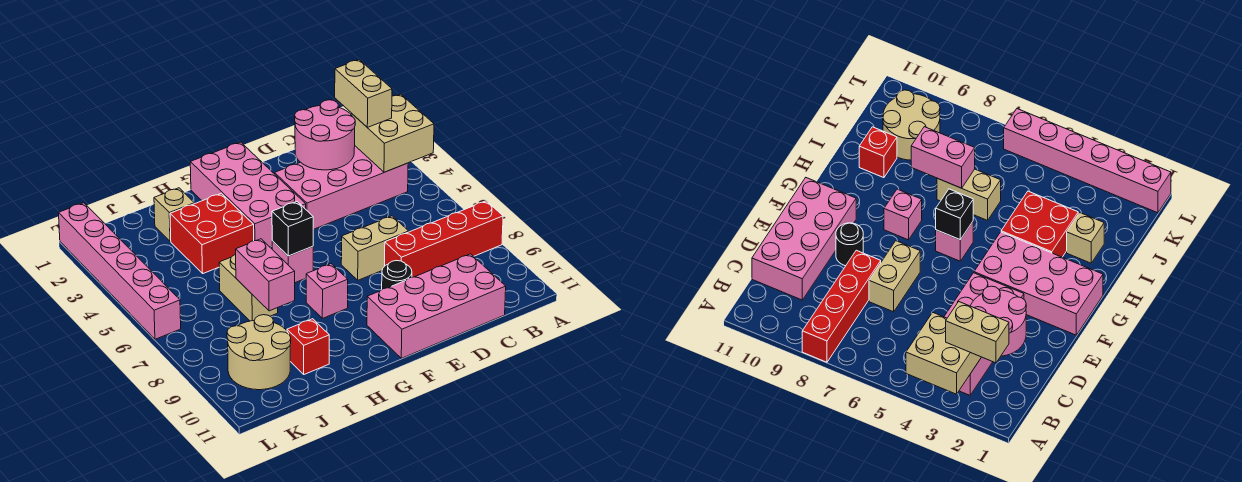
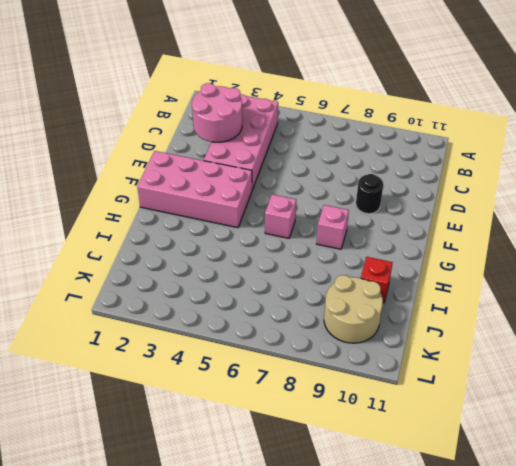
none -> red 1x4 brick [385,201,503,277]
none -> pink 2x4 brick [367,254,506,358]
none -> tan 1x2 brick [341,216,409,280]

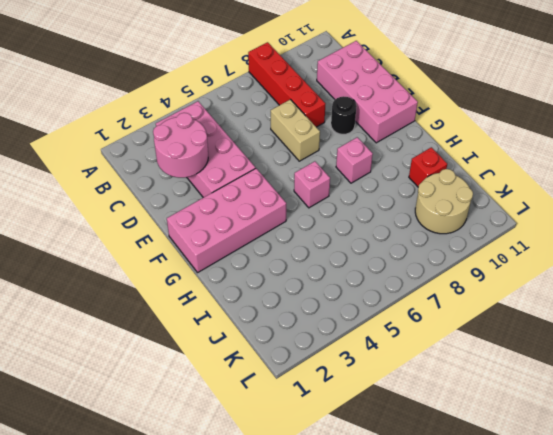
none -> red 2x2 brick [170,193,254,273]
none -> tan 1x1 brick [154,188,194,241]
none -> tan 1x2 brick [219,255,278,321]

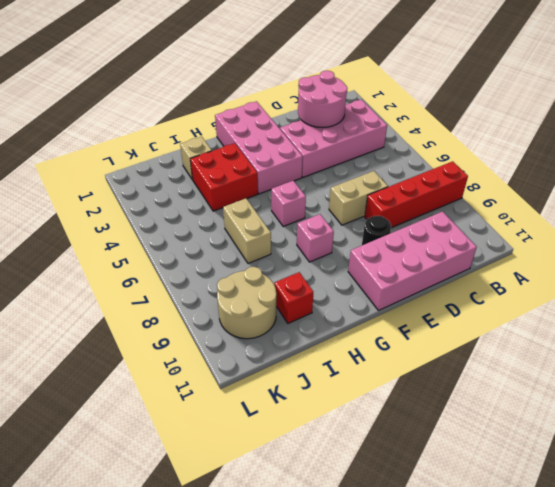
none -> pink 1x6 brick [59,203,181,339]
none -> tan 2x2 brick [351,94,434,172]
none -> black 1x1 brick [272,202,313,256]

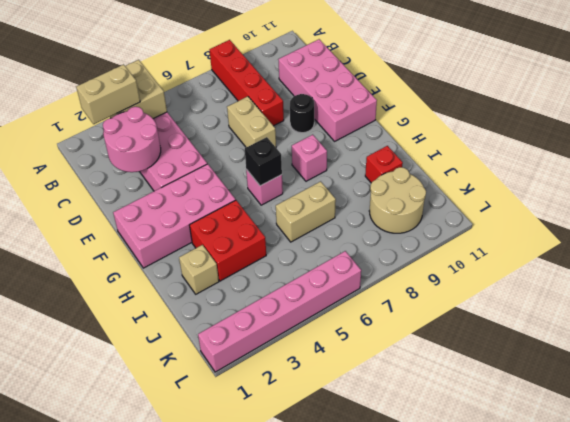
none -> pink 1x2 brick [236,239,295,311]

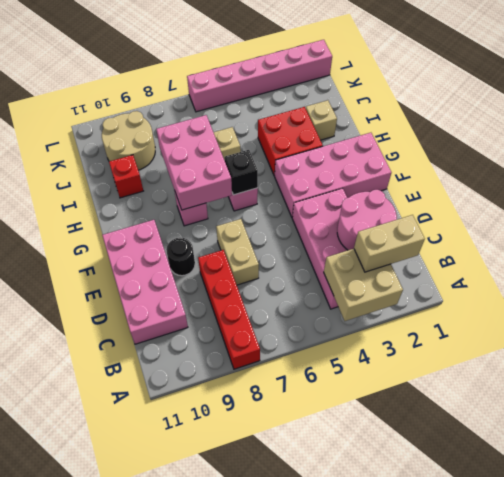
pink 2x3 brick [156,115,232,210] -> pink 1x2 brick [236,239,295,311]

